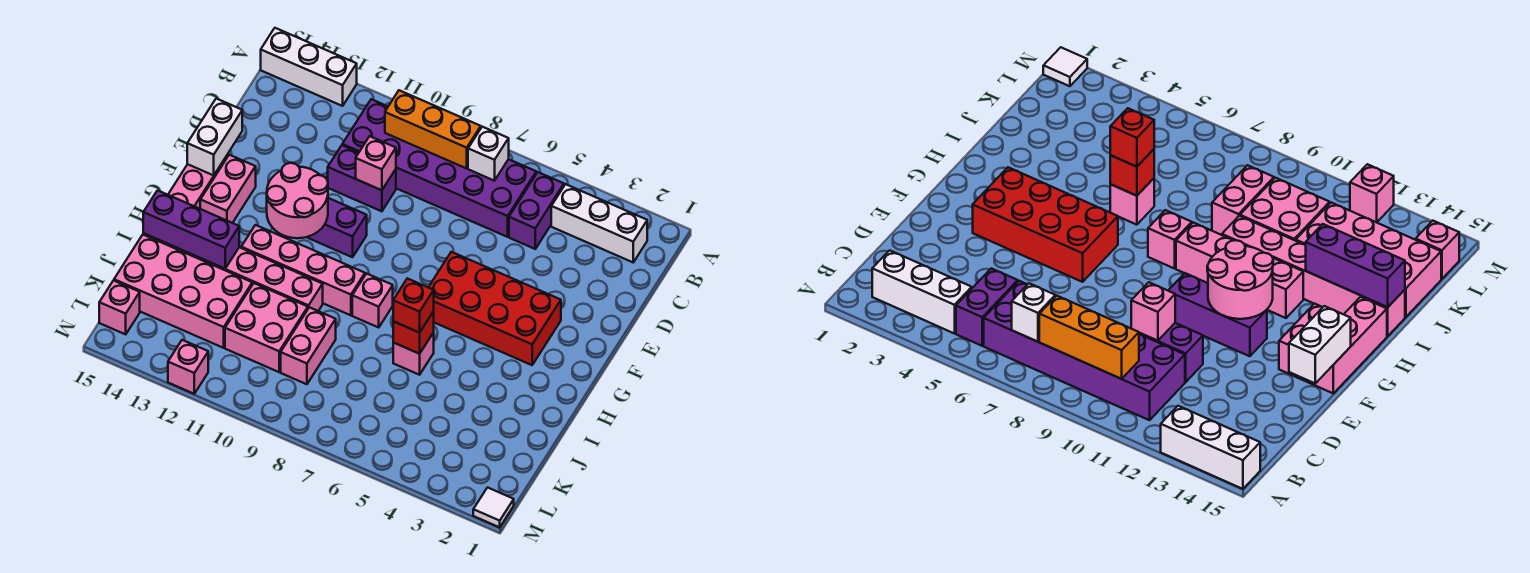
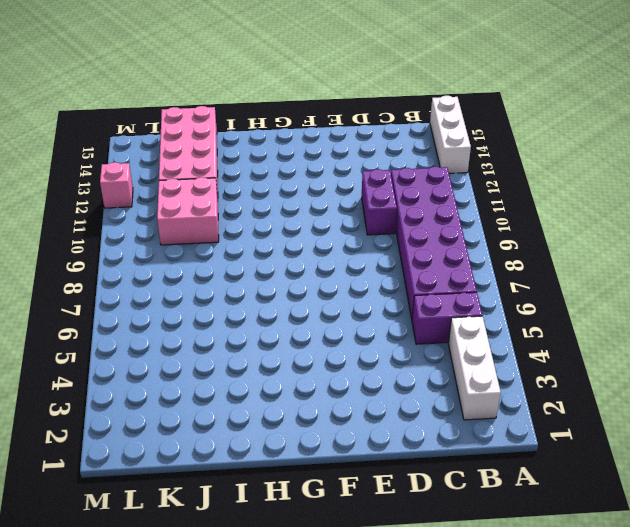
none -> red 2x4 brick [429,252,561,365]
none -> purple 1x3 brick [307,198,367,257]
none -> pink 1x2 brick [200,155,256,223]

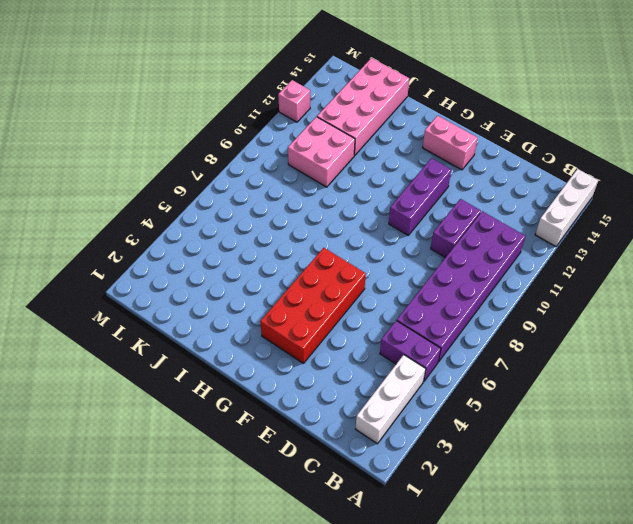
none -> pink 1x3 brick [168,155,228,209]
none -> pink 1x1 brick [352,274,393,327]
none -> pink 1x4 brick [241,225,365,315]

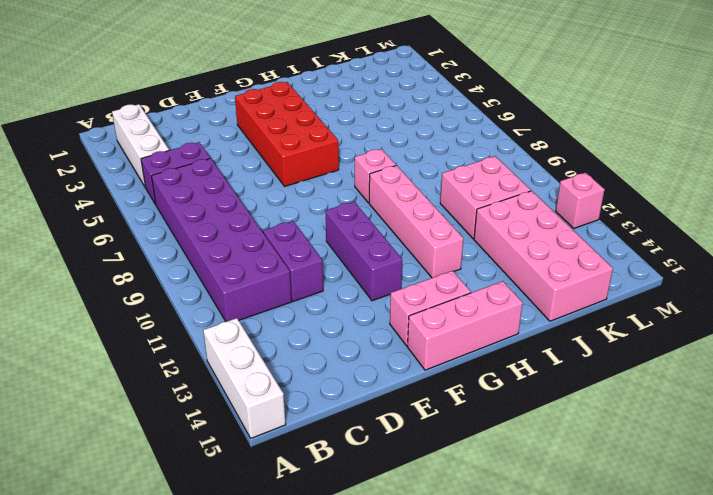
none -> pink 1x1 brick [393,333,434,375]
none -> pink 1x6 brick [143,233,323,311]
none -> pink 1x2 brick [281,307,336,384]

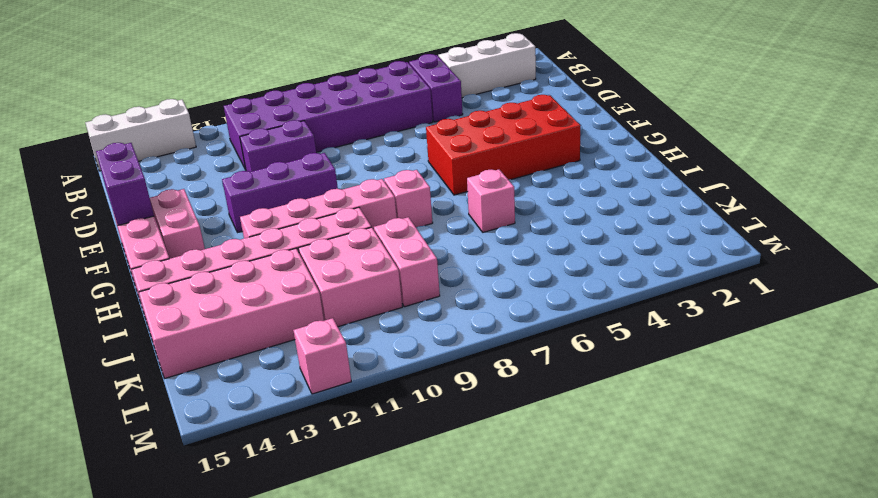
purple 1x2 brick [96,143,154,225] -> white 1x2 brick [187,99,242,175]
none -> pink 1x1 brick [99,281,140,334]
none -> white 1x1 tile [473,488,514,527]
none -> white 1x1 brick [468,127,509,181]

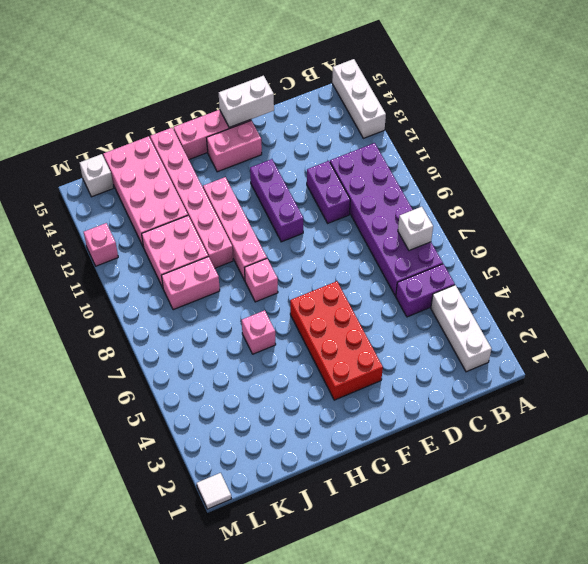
white 1x1 brick [80,154,114,197] -> pink 1x1 brick [99,281,140,334]
none -> orange 1x3 brick [385,90,481,168]
none -> pink 1x1 brick [356,136,396,190]
none -> pink 2x2 round brick [267,163,328,238]

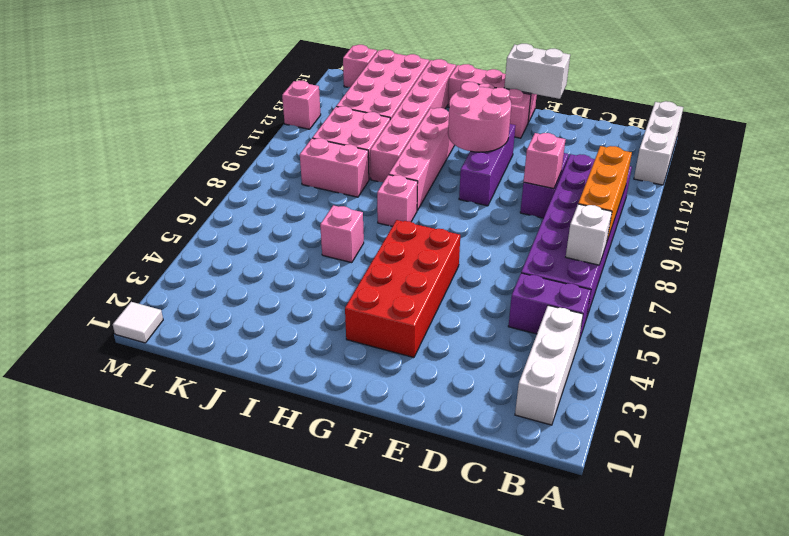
none -> red 1x1 brick [393,311,434,354]
none -> purple 1x3 brick [143,190,239,269]
none -> red 1x1 brick [393,278,434,333]

